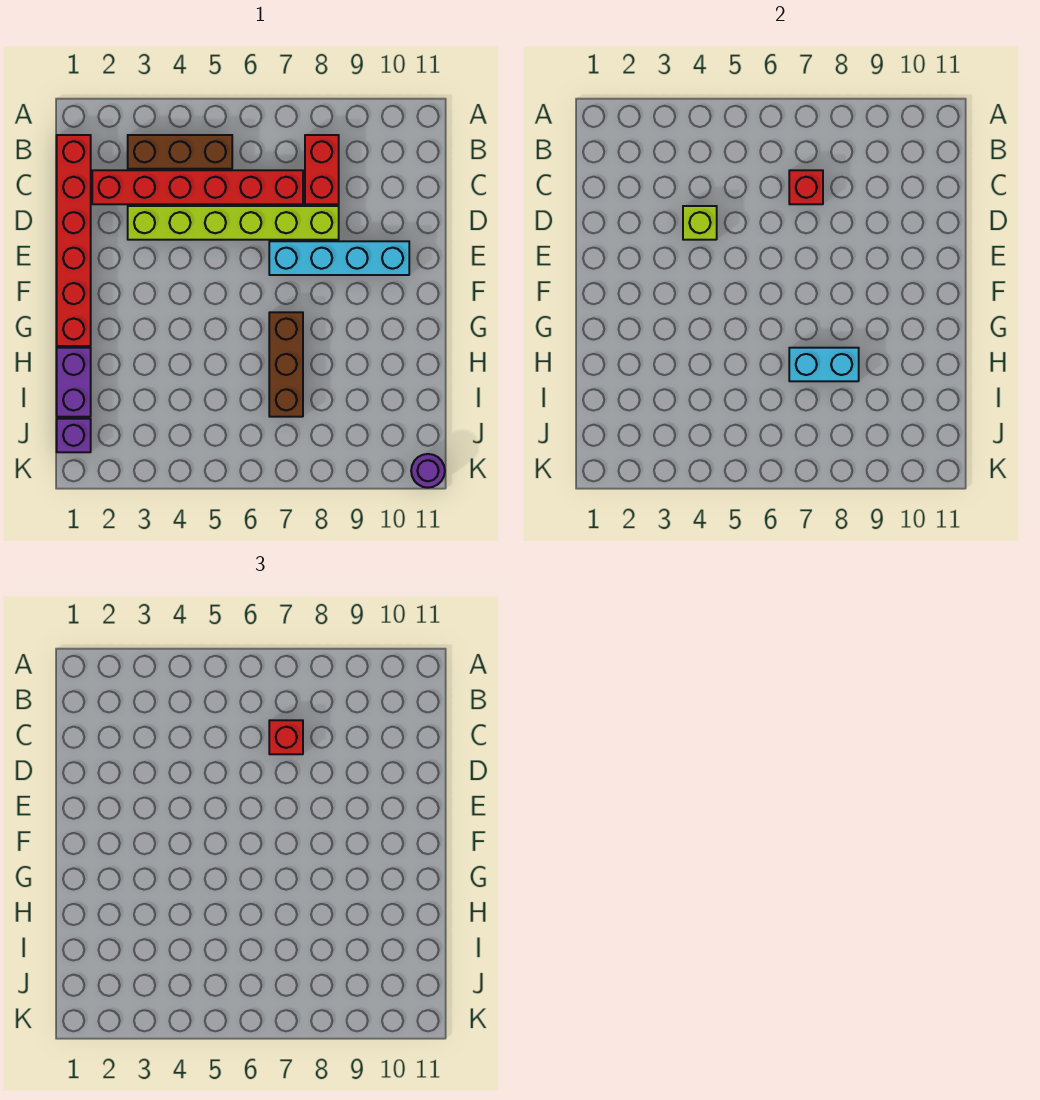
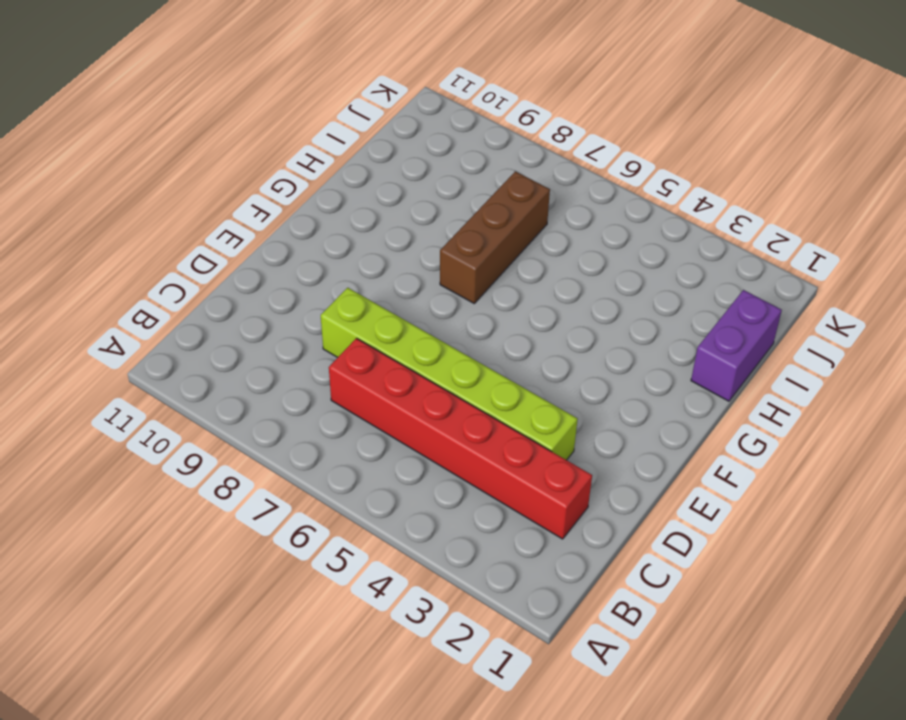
none -> red 1x6 brick [57,135,91,346]
none -> brown 1x3 brick [128,135,232,169]
none -> red 1x2 brick [305,135,339,204]

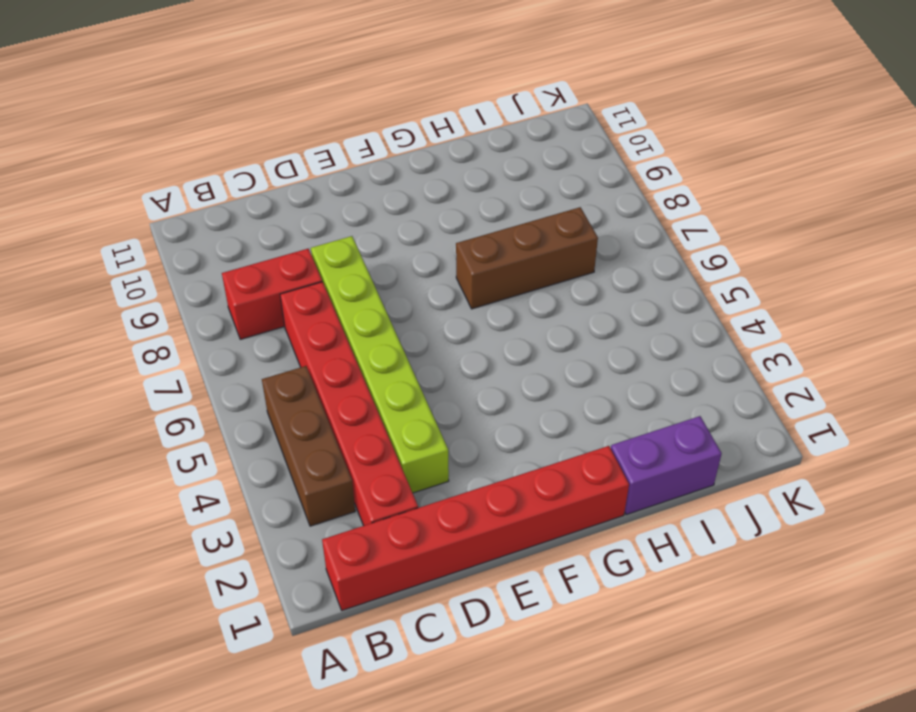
none -> cyan 1x4 brick [269,241,409,275]
none -> purple 1x1 brick [57,419,91,452]
none -> purple 1x1 round brick [411,454,445,488]

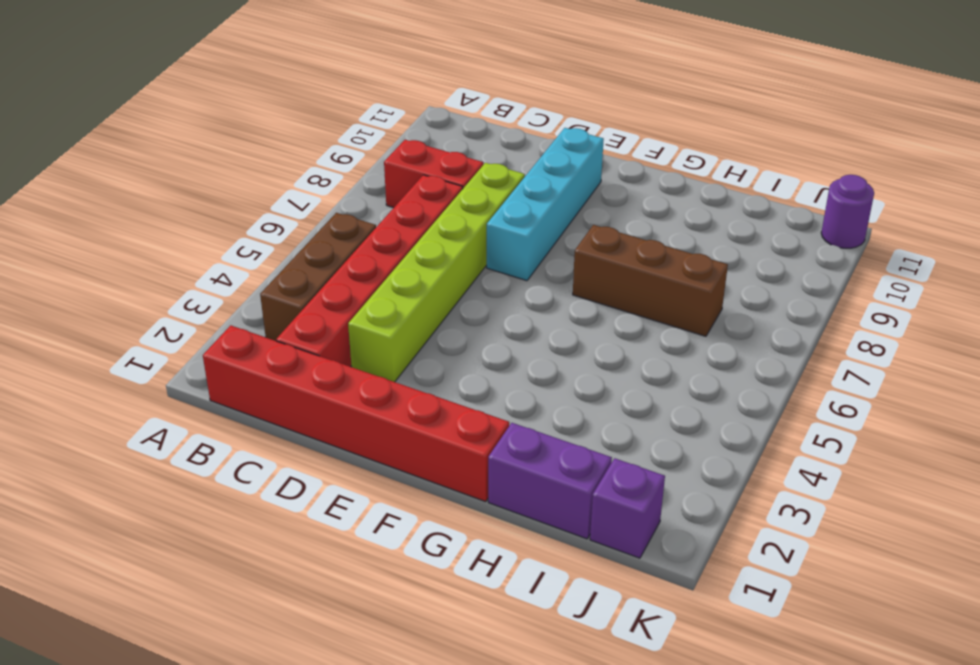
none -> red 1x1 brick [789,170,823,204]
none -> lime 1x1 brick [683,206,717,240]
none -> cyan 1x2 brick [789,348,859,381]

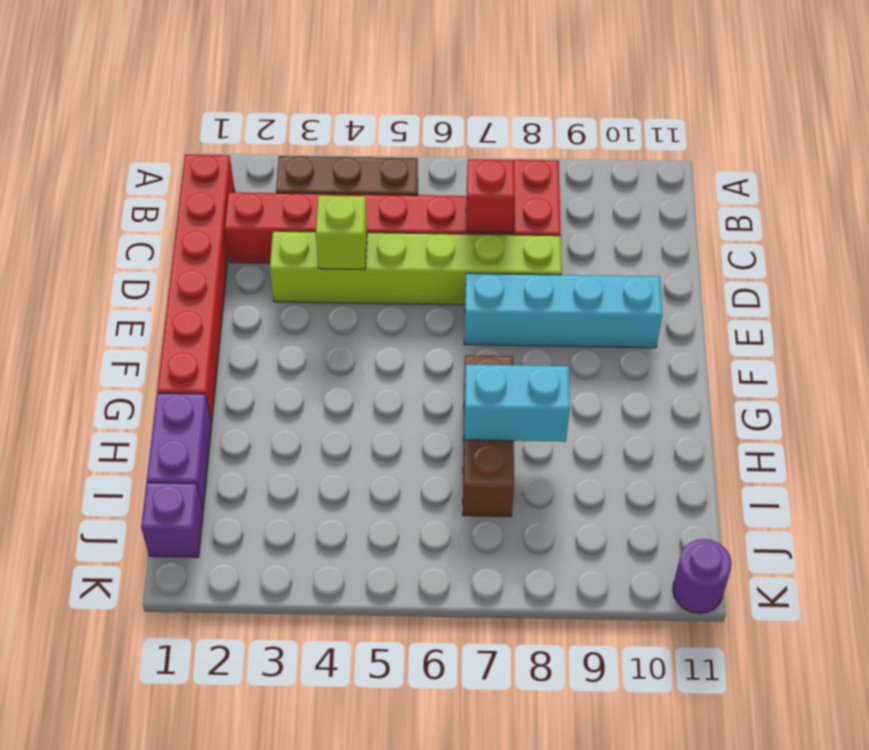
none -> red 1x1 brick [269,720,303,754]

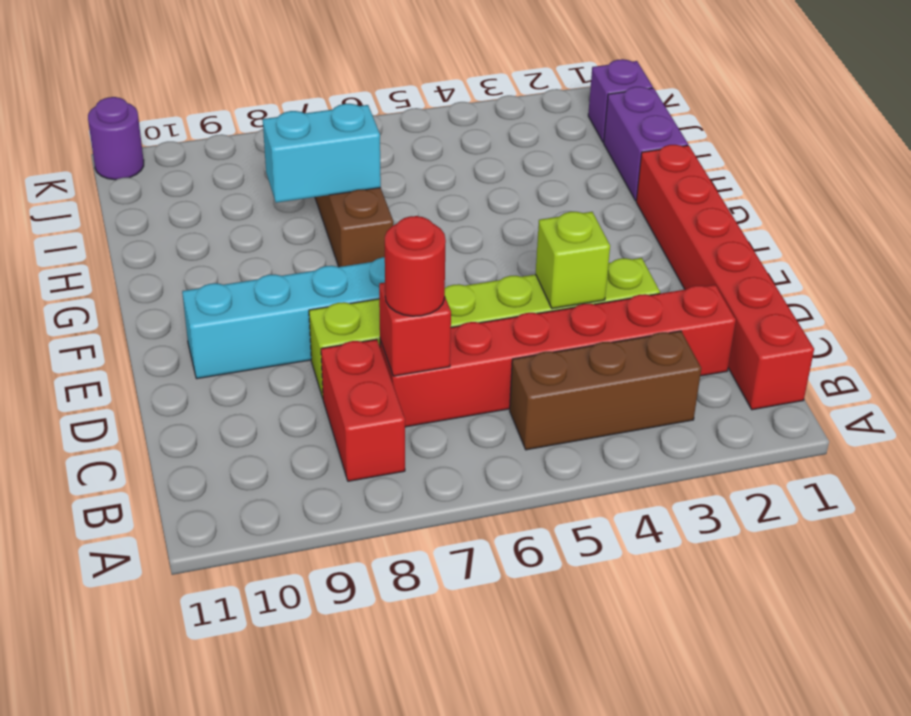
red 1x1 round brick [385,216,446,316] -> red 1x1 brick [269,720,303,754]

